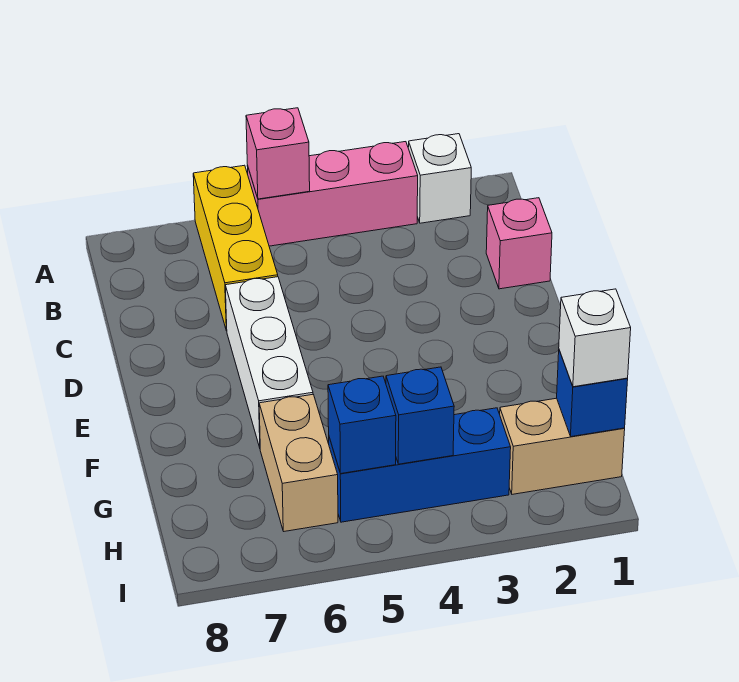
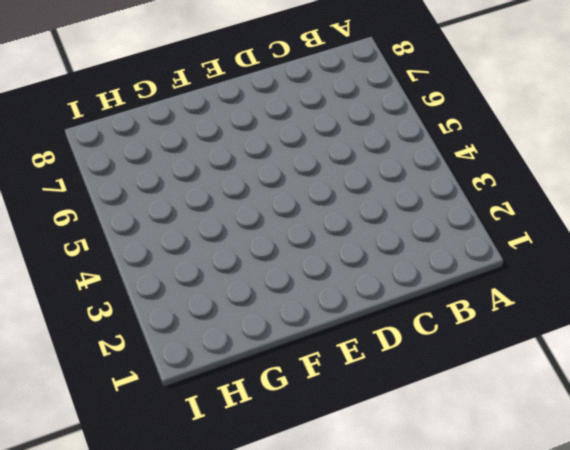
none -> white 1x1 brick [408,134,471,223]
none -> pink 1x3 brick [247,142,418,246]
none -> yellow 1x3 brick [193,165,278,331]

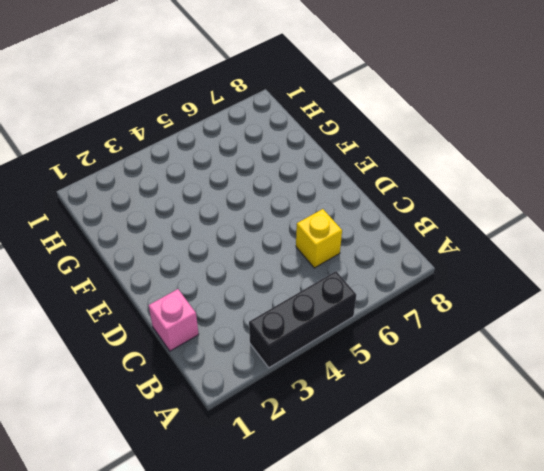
black 1x3 brick [249,271,356,368] -> pink 1x3 brick [247,142,418,246]
yellow 1x1 brick [296,209,342,268] -> yellow 1x3 brick [193,165,278,331]
none -> white 1x1 brick [408,134,471,223]
none -> white 1x3 brick [225,277,313,448]
none -> tan 1x2 brick [259,395,338,531]

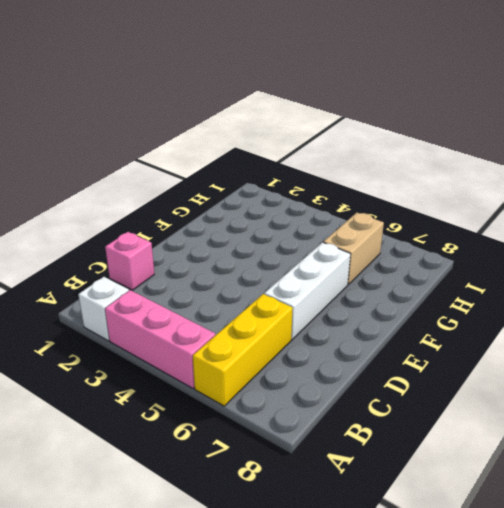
none -> tan 1x2 brick [500,398,625,494]
none -> blue 1x3 brick [329,408,511,522]
none -> pink 1x1 brick [246,108,310,199]

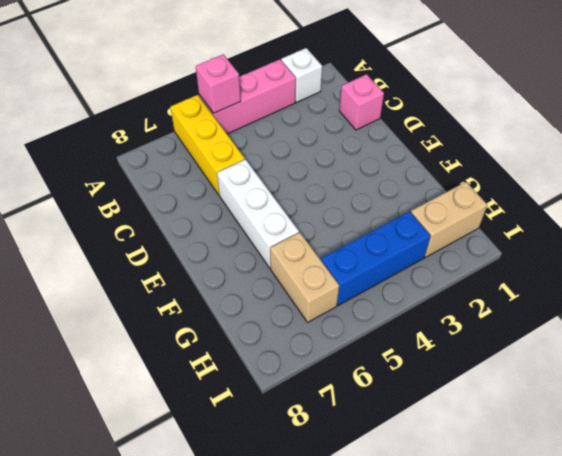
none -> blue 1x1 brick [557,350,628,437]
none -> blue 1x1 brick [386,367,454,464]
none -> blue 1x1 brick [328,376,396,474]

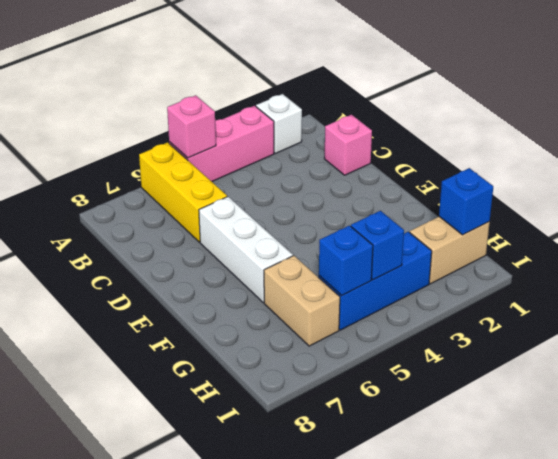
none -> white 1x1 brick [559,289,631,387]

